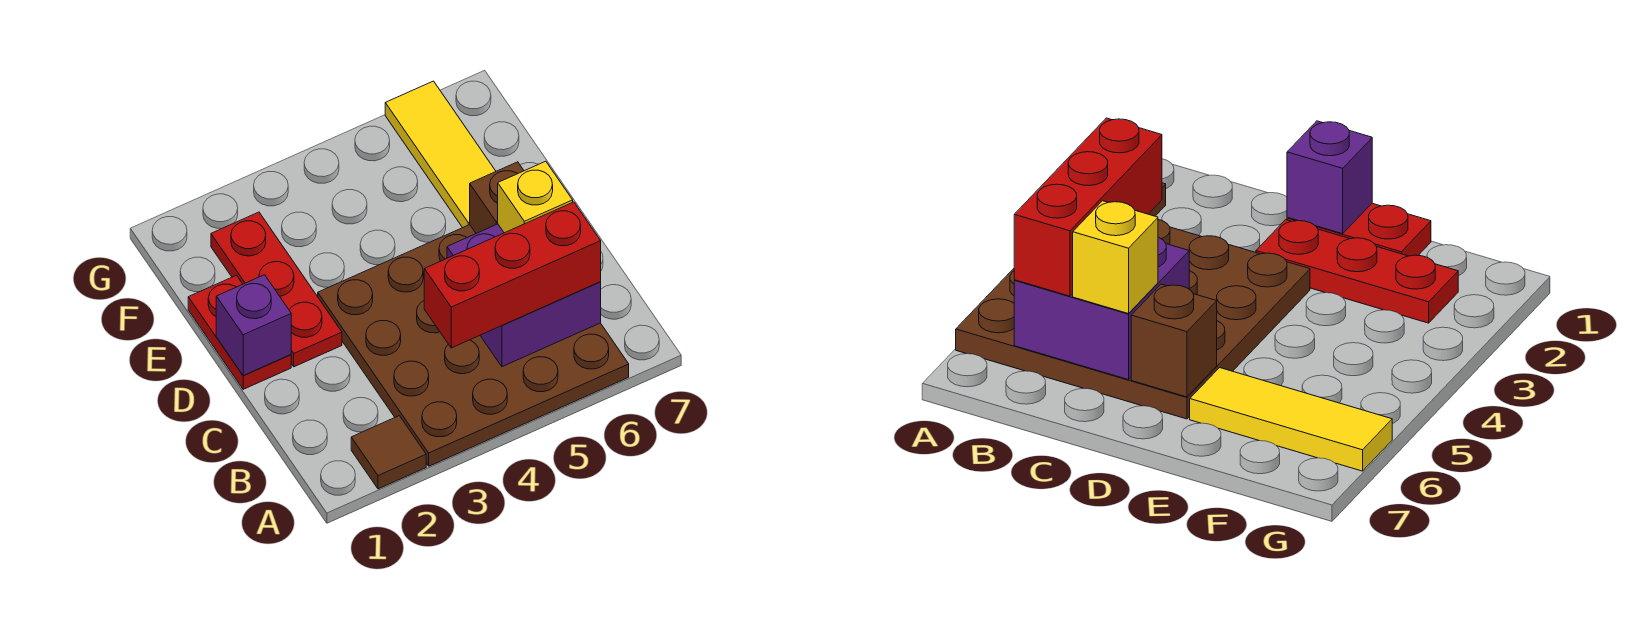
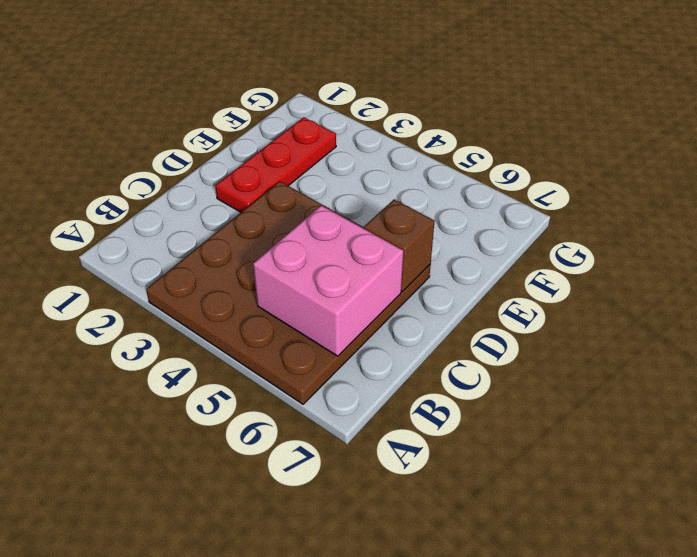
pink 2x2 brick [253,205,403,356] -> purple 2x2 brick [447,224,601,367]
none -> brown 1x1 tile [351,416,426,489]
none -> red 1x2 plate [188,275,291,389]

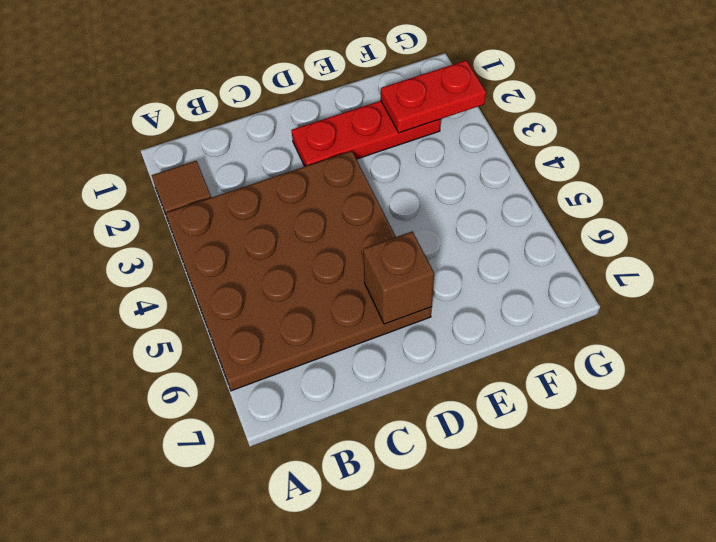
red 1x2 plate [381,60,486,133] -> red 1x2 plate moved to [188,275,291,389]
none -> yellow 1x3 tile [385,81,496,228]
none -> purple 2x2 brick [447,224,601,367]

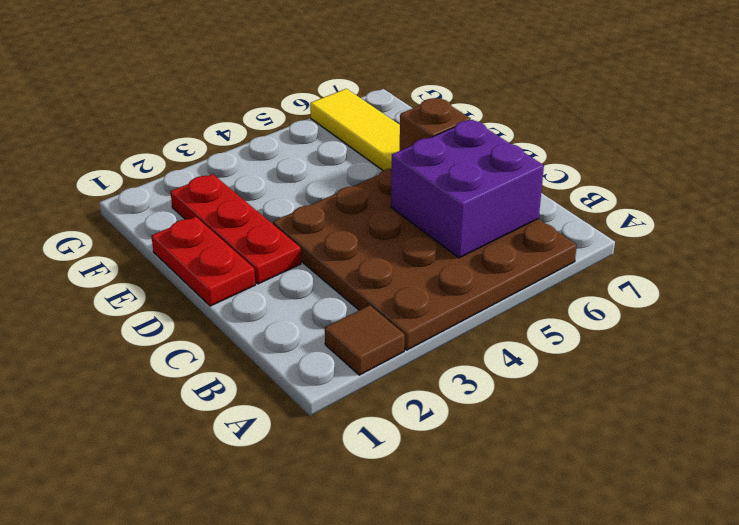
none -> purple 1x1 brick [216,275,291,375]
none -> red 1x3 brick [424,202,601,348]

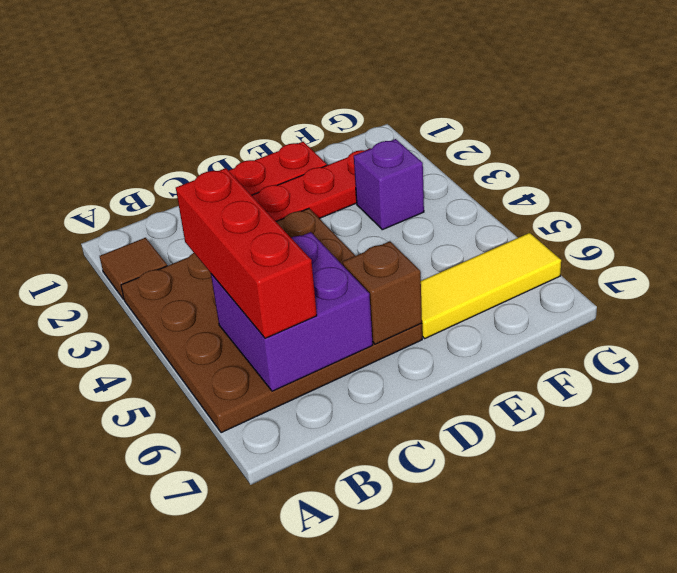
purple 1x1 brick [354,139,424,230] -> purple 1x1 brick moved to [216,275,291,375]
none -> yellow 1x1 brick [498,161,573,233]

